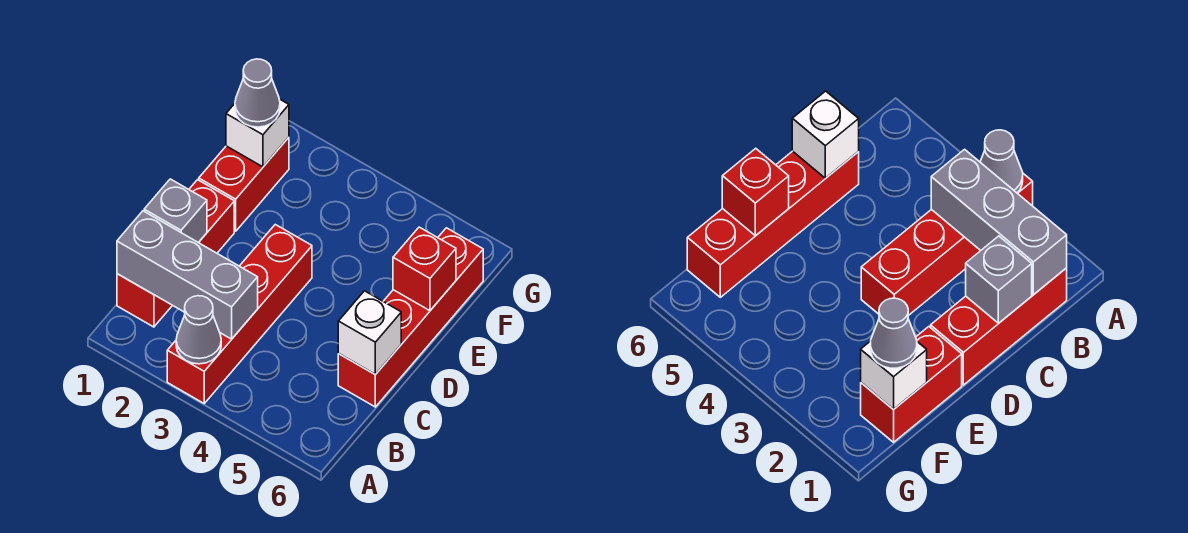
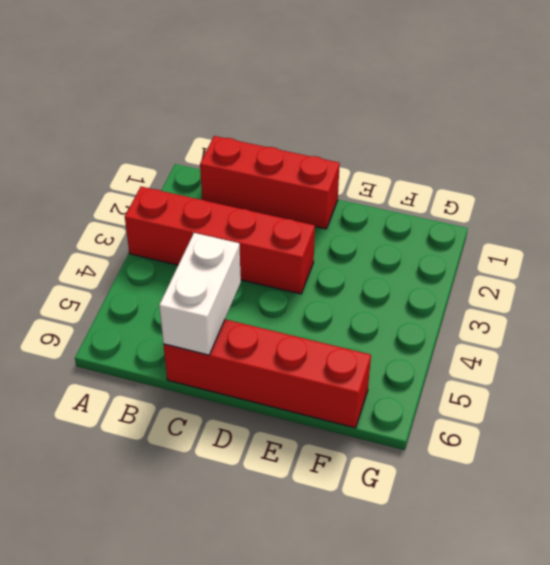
white 1x2 brick [159,233,241,355] -> white 1x1 brick [338,291,401,375]
none -> red 1x2 brick [199,137,289,231]
none -> grey 1x1 cone [176,296,221,364]

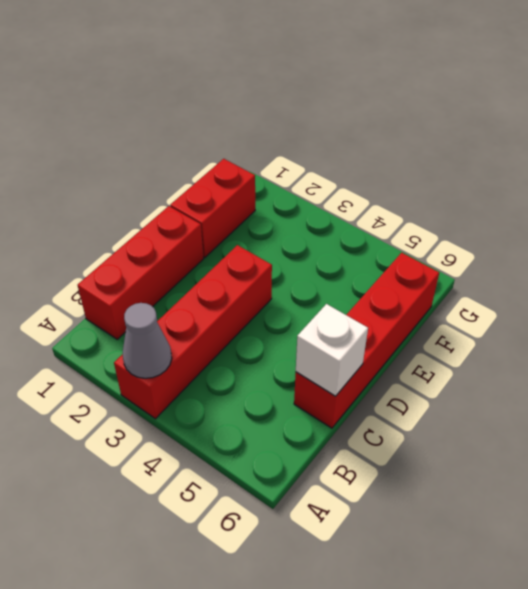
none -> grey 1x3 brick [117,211,258,339]
none -> grey 1x1 brick [144,179,207,243]

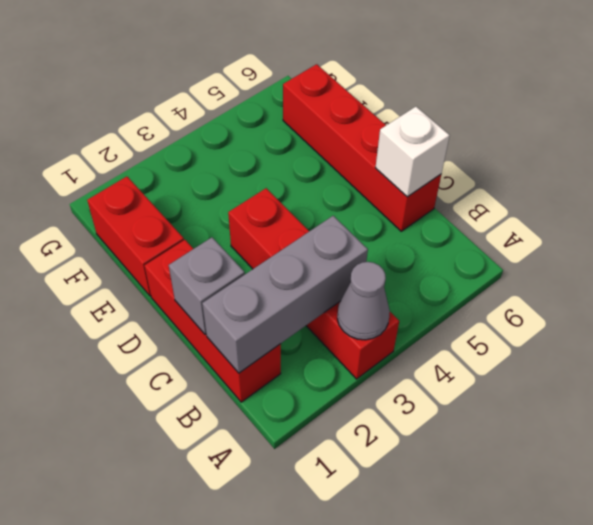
none -> red 1x1 brick [393,227,456,311]
none -> white 1x1 brick [226,99,289,167]

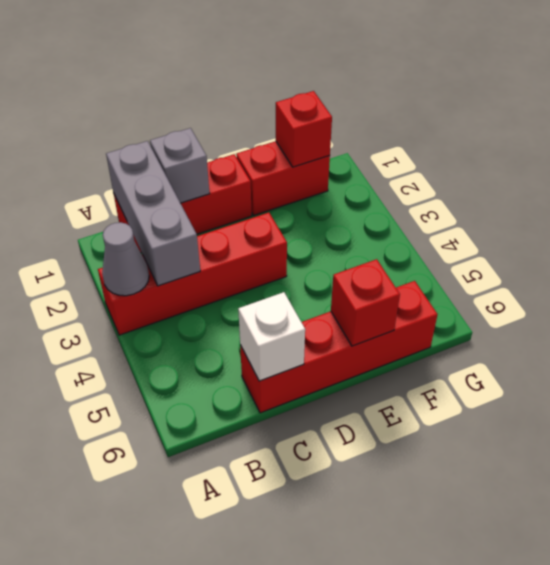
red 1x1 brick [276,91,332,167] -> white 1x1 brick [226,99,289,167]
none -> grey 1x1 cone [235,59,280,127]

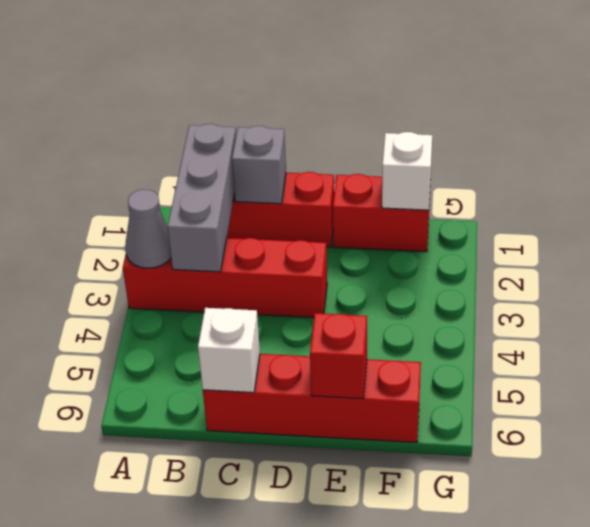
none -> grey 1x1 cone [235,59,280,127]

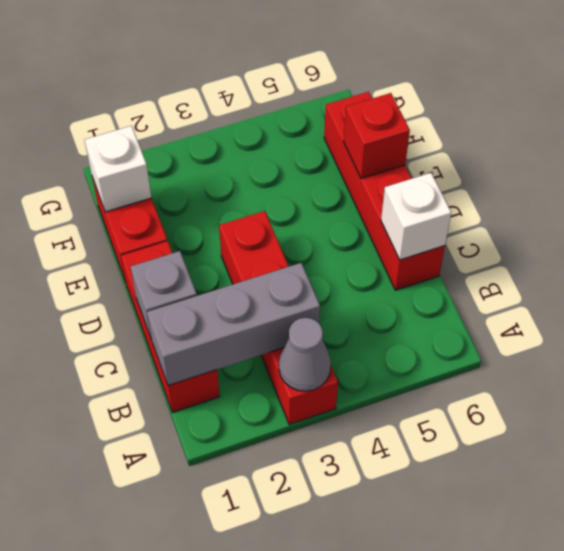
none -> grey 1x1 cone [235,59,280,127]

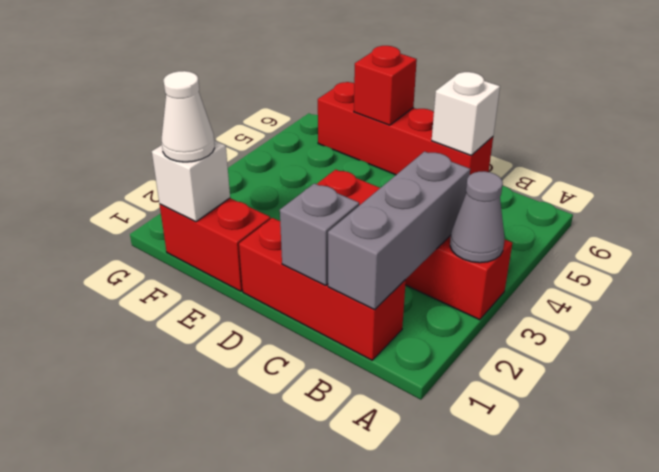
white 1x1 cone [162,71,215,162] -> grey 1x1 cone [235,59,280,127]

